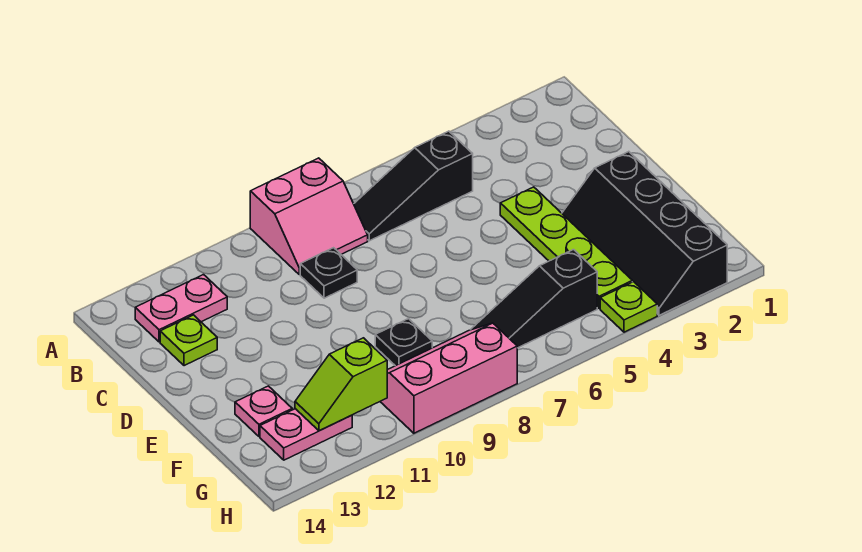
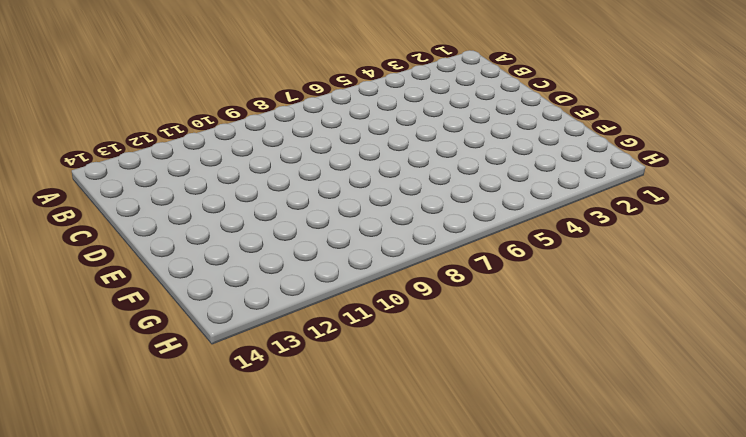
none -> pink 2x2 slope [250,158,368,274]
none -> black 1x3 slope [354,131,473,241]
none -> pink 1x2 plate [135,275,227,342]

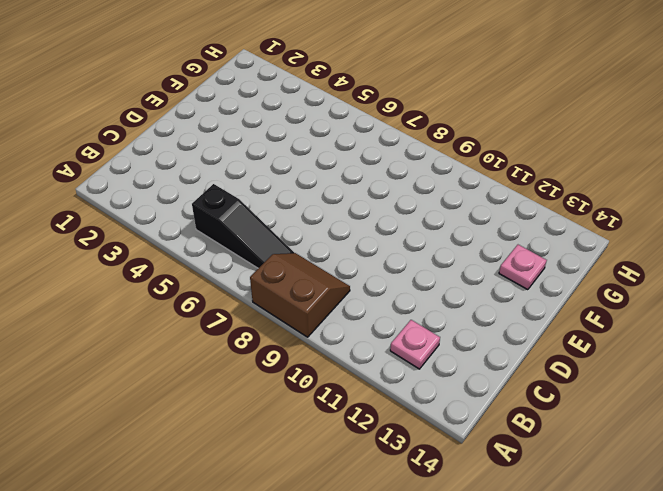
brown 2x2 slope [250,253,350,337] -> pink 2x2 slope [250,158,368,274]
pink 1x1 plate [390,320,440,369] -> pink 1x2 plate [135,275,227,342]
none -> black 1x1 plate [300,248,357,298]
none -> lime 1x1 plate [160,315,217,366]
none -> lime 1x4 plate [500,187,632,309]

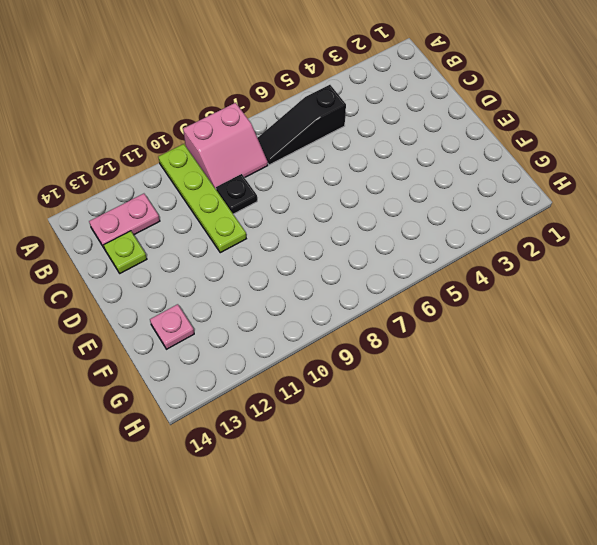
lime 1x4 plate [158,144,246,253] -> lime 1x4 plate moved to [500,187,632,309]
none -> black 2x4 slope [562,152,727,315]
none -> black 1x1 plate [375,319,432,366]
none -> black 1x3 slope [471,250,597,348]

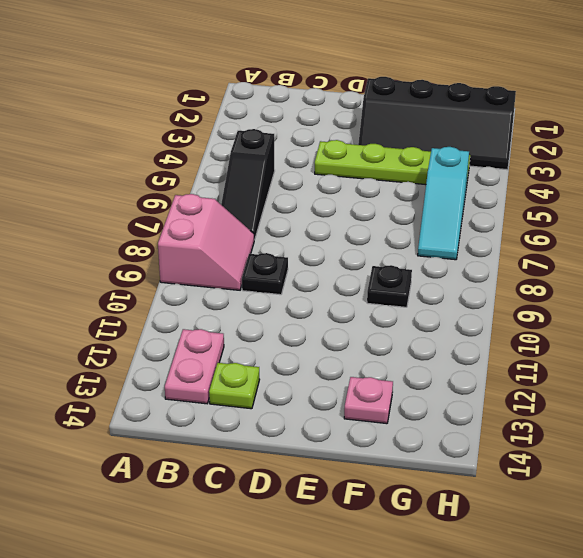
cyan 1x3 slope [418,147,469,260] -> black 1x3 slope [471,250,597,348]
none -> pink 2x3 slope [380,323,517,433]
none -> pink 1x2 plate [260,409,352,460]
none -> lime 1x1 plate [600,282,657,332]

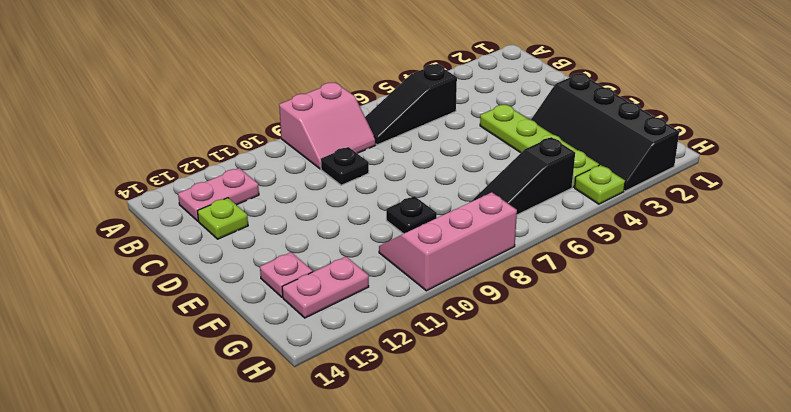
none -> lime 1x2 slope [295,338,387,431]

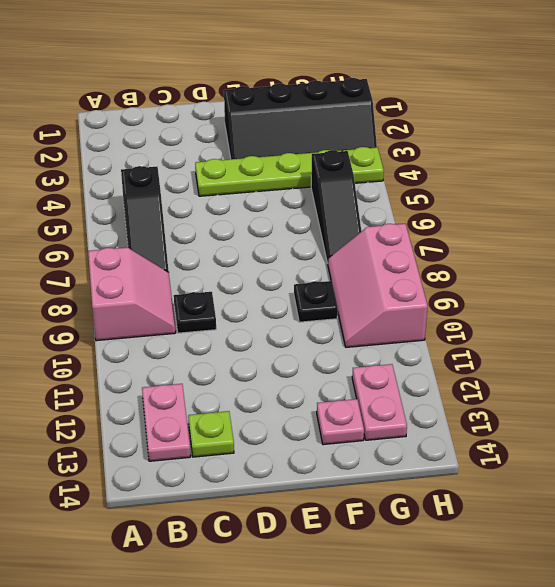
none -> lime 1x2 slope [295,338,387,431]

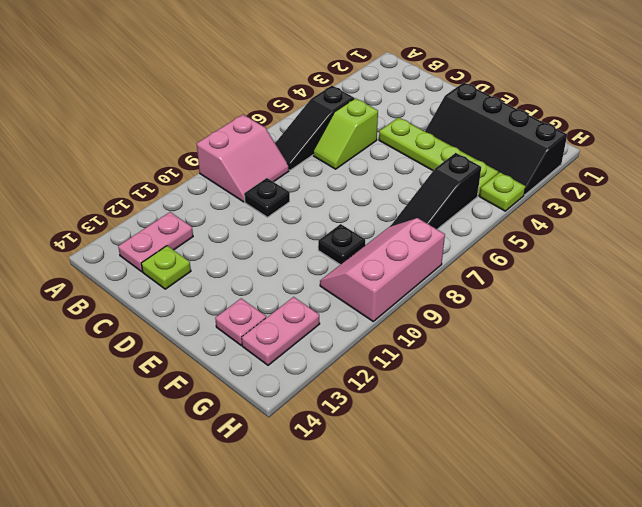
lime 1x2 slope [313,98,378,169] -> lime 1x2 slope moved to [295,338,387,431]

